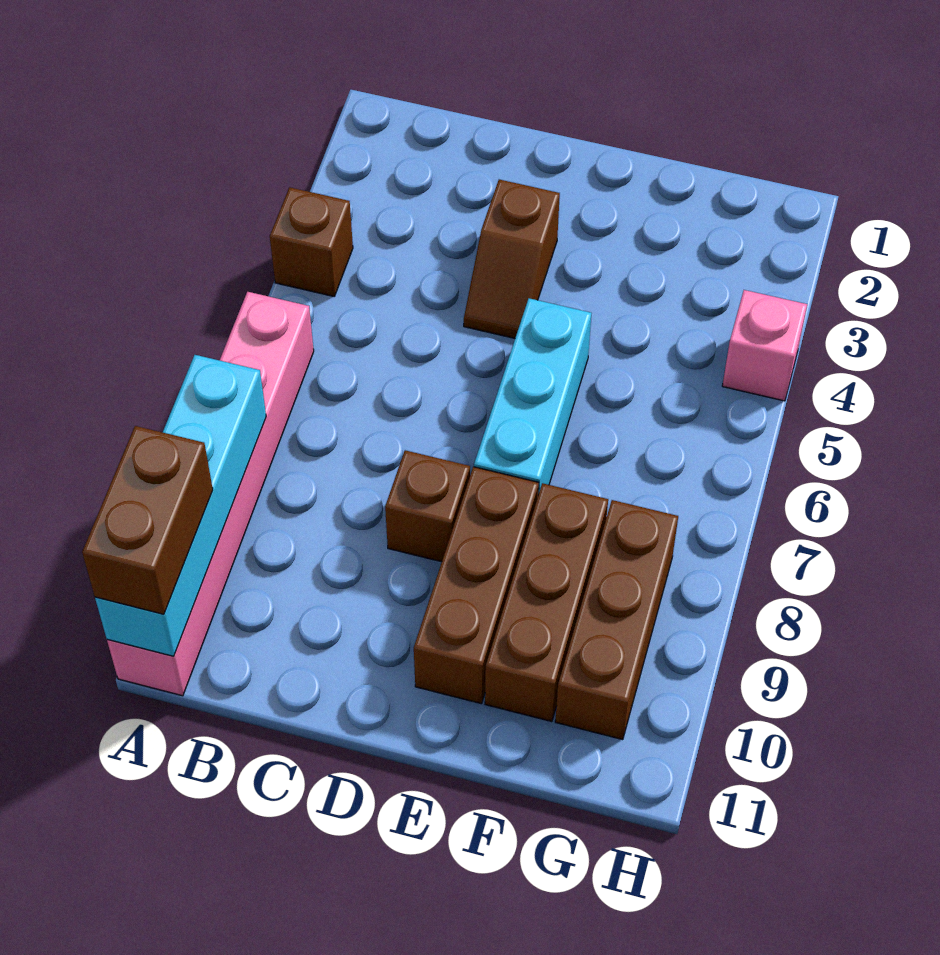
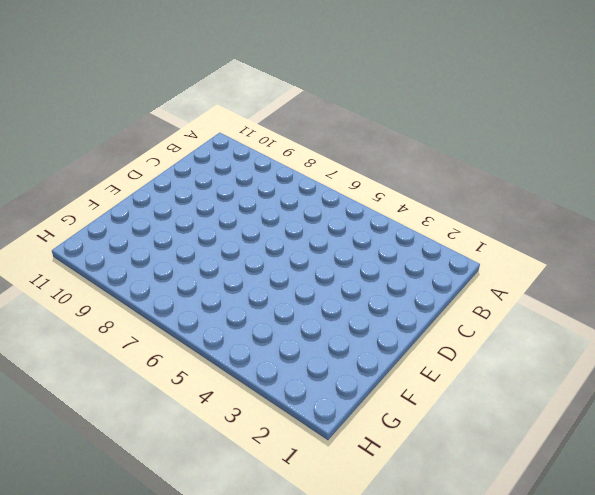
none -> brown 1x1 brick [270,187,353,296]
none -> pink 1x6 brick [107,292,314,696]

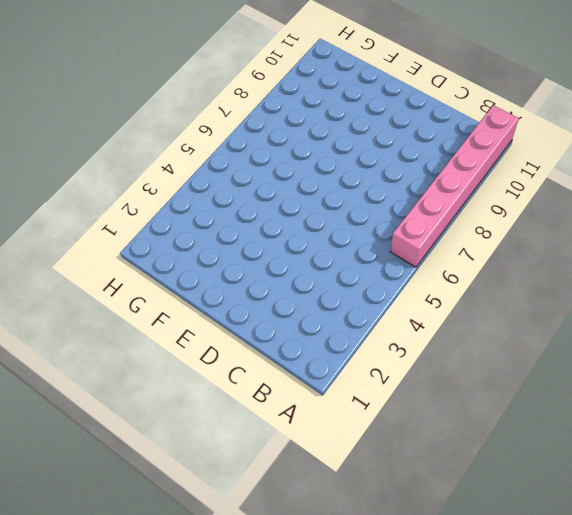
none -> brown 1x1 brick [270,187,353,296]
none -> brown 1x2 slope [464,180,560,338]

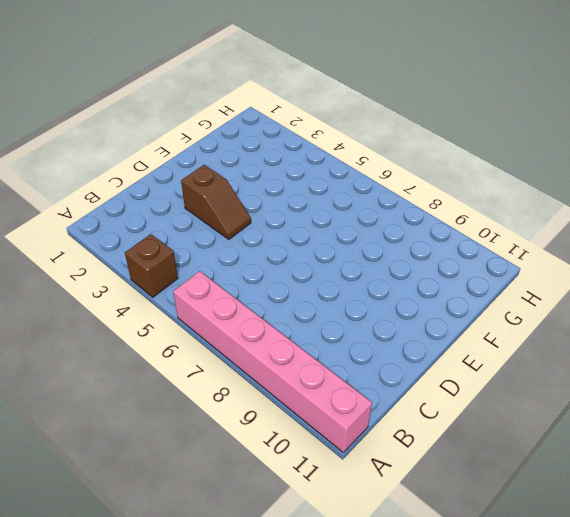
none -> brown 1x1 brick [385,450,470,562]
none -> cyan 1x3 brick [474,298,591,495]

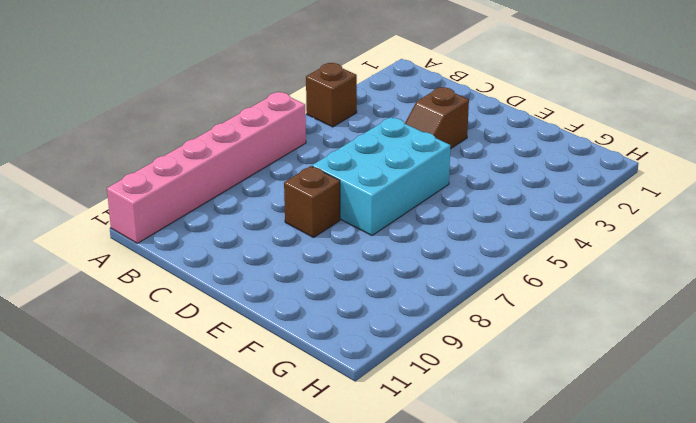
cyan 2x3 brick [312,117,450,235] -> cyan 1x3 brick [474,298,591,495]
none -> brown 1x3 brick [414,467,539,704]
none -> brown 1x3 brick [485,483,608,722]

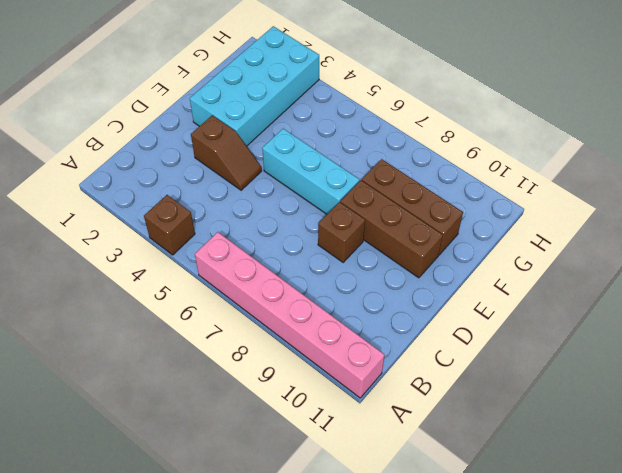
cyan 2x4 brick [190,26,319,146] -> none
none -> brown 1x3 brick [555,500,678,740]
none -> pink 1x1 brick [722,290,807,401]

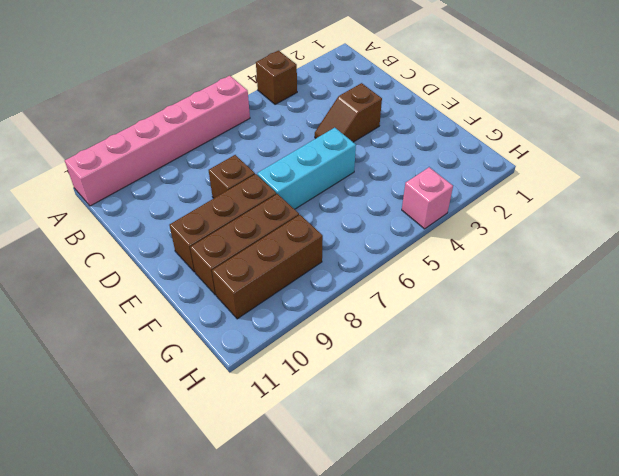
none -> cyan 1x4 brick [95,355,266,656]
none -> brown 1x2 brick [82,426,213,614]

